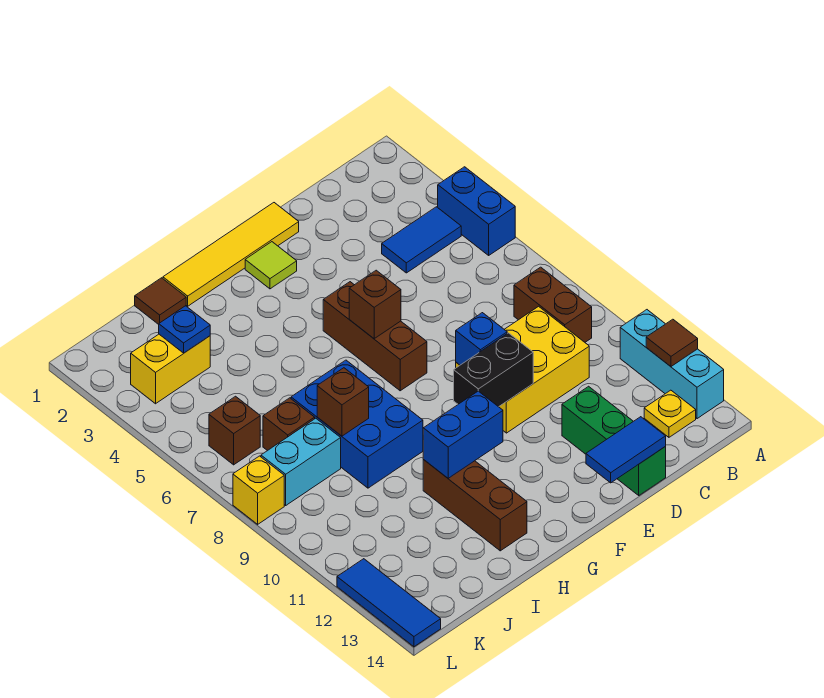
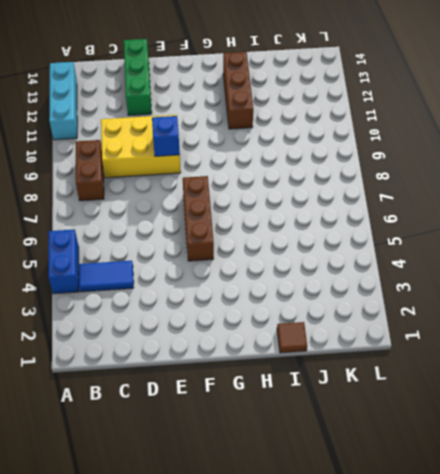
none -> yellow 1x1 plate [644,390,696,437]
none -> yellow 1x4 tile [163,203,299,306]
none -> lime 1x1 tile [245,242,297,289]

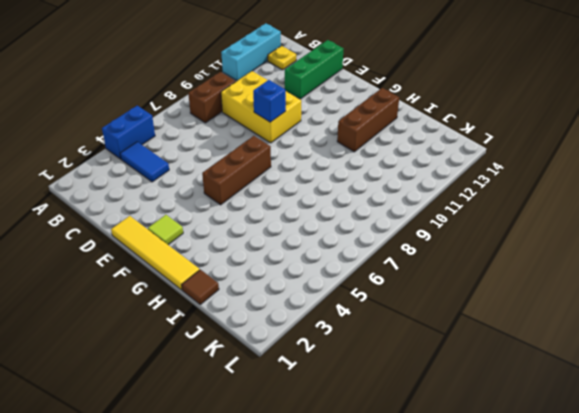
none -> blue 2x3 brick [291,360,423,488]
none -> yellow 1x2 brick [131,334,210,404]
none -> brown 1x1 brick [263,398,315,451]

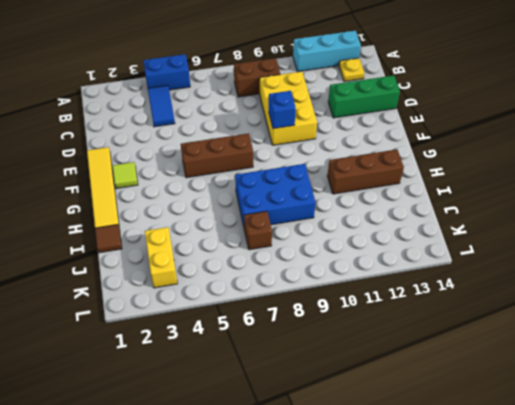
none -> cyan 1x2 brick [261,418,341,505]
none -> brown 1x1 brick [209,396,260,465]
none -> yellow 1x1 brick [233,456,284,524]

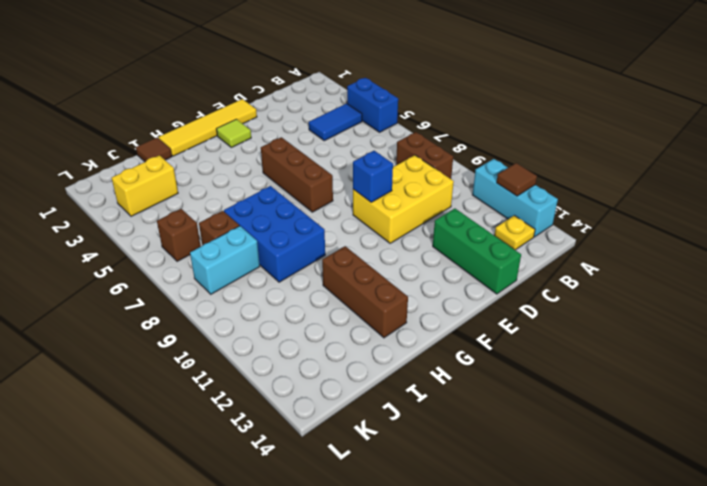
none -> yellow 1x1 brick [233,456,284,524]
none -> blue 1x3 tile [337,559,441,647]
none -> blue 1x2 tile [586,417,666,483]

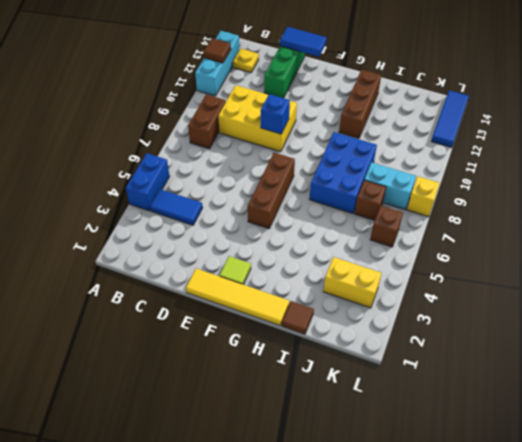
none -> black 1x2 brick [454,333,533,407]
none -> brown 1x1 brick [349,270,401,339]
none -> blue 1x2 brick [423,391,503,478]

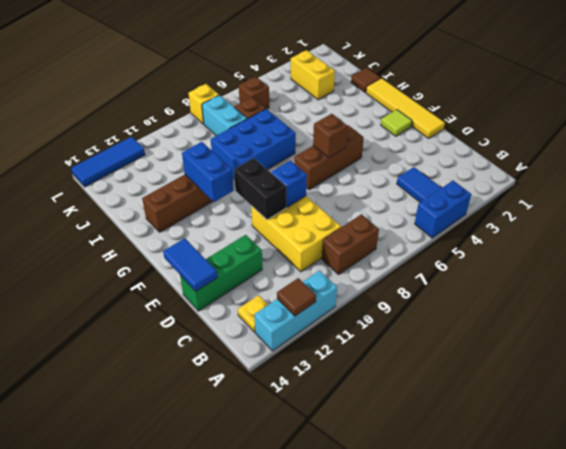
none -> brown 1x1 brick [317,368,369,436]
none -> blue 1x1 plate [159,306,210,353]

